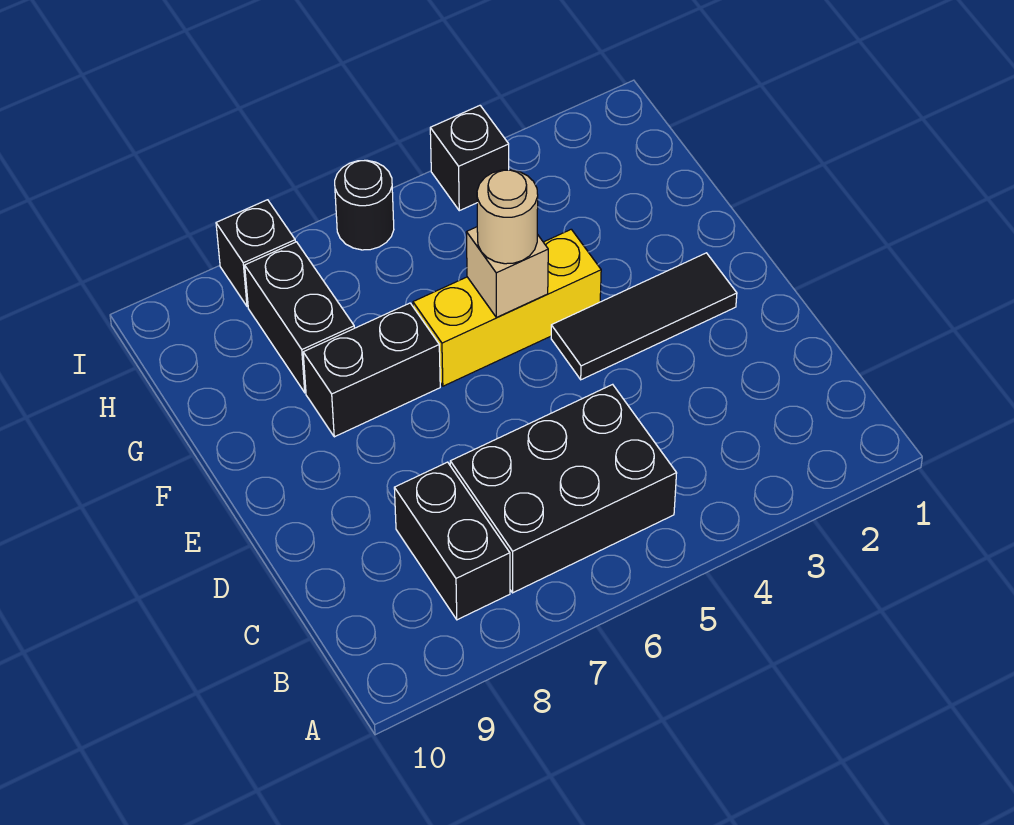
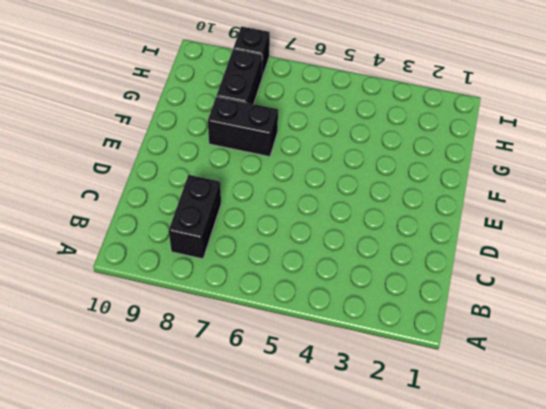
none -> black 2x3 brick [450,384,677,593]
none -> black 1x3 tile [551,253,737,380]

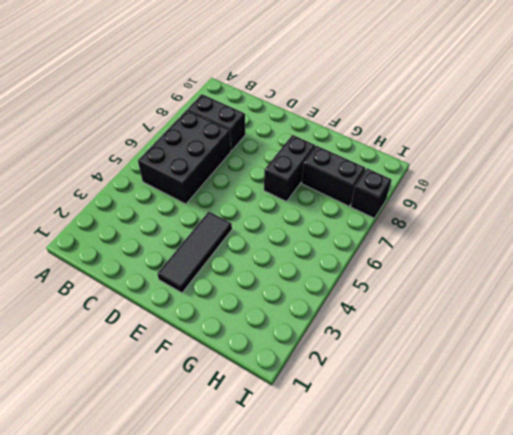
none -> yellow 1x3 brick [413,229,601,386]
none -> black 1x1 brick [430,106,509,211]

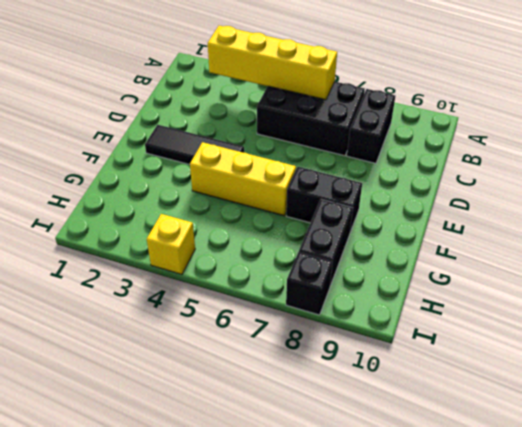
yellow 1x4 brick [208,26,337,100] -> none
yellow 1x1 brick [147,214,195,274] -> black 1x1 brick [430,106,509,211]
none -> black 1x1 round brick [335,160,394,250]
none -> tan 1x1 brick [466,227,548,317]

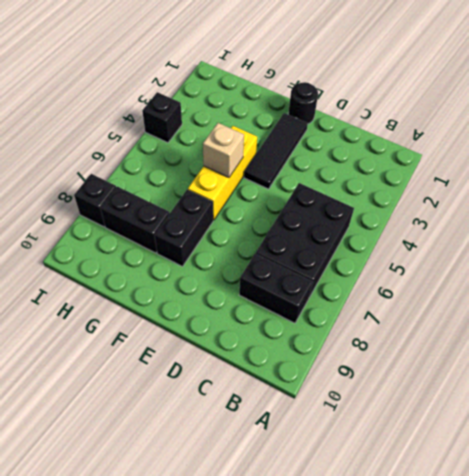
black 1x1 round brick [288,82,318,124] -> black 1x1 round brick moved to [335,160,394,250]
none -> tan 1x1 round brick [477,170,538,264]

